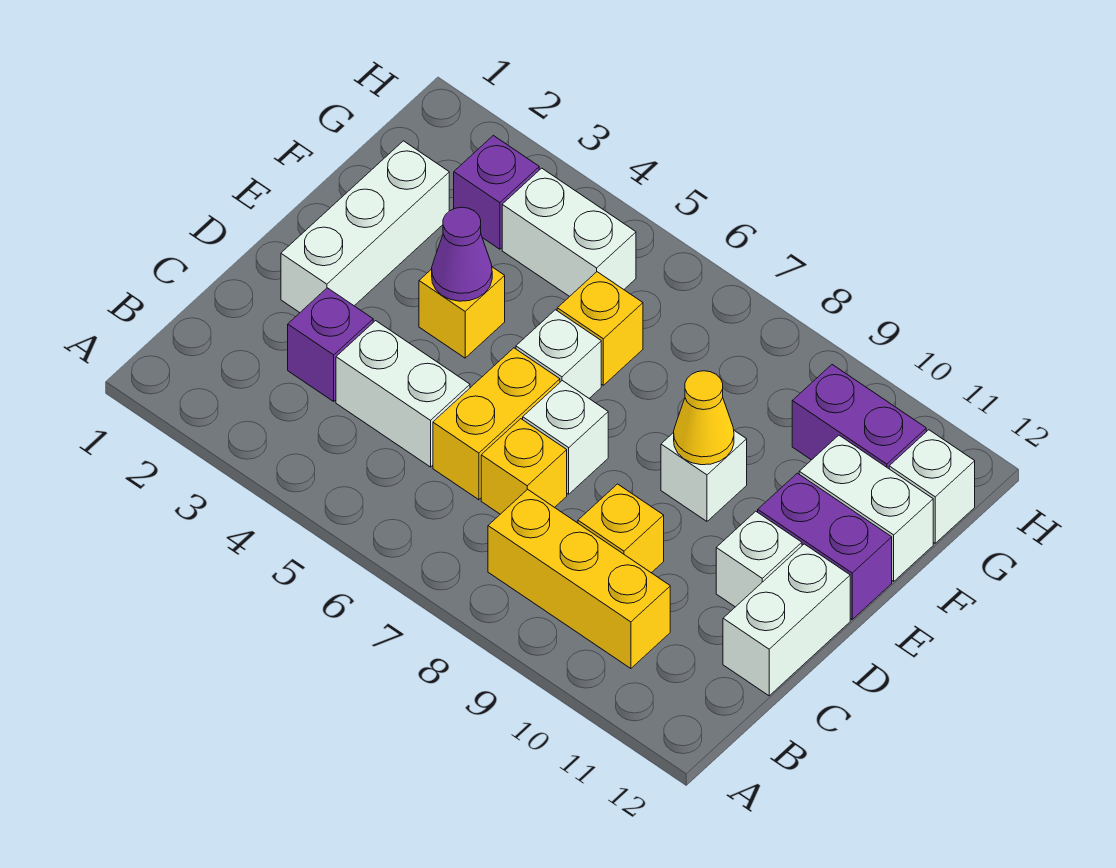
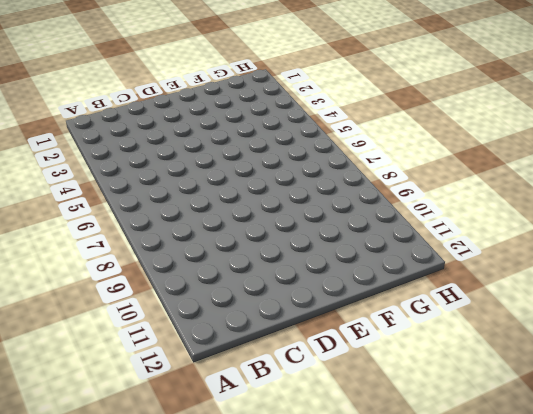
none -> yellow 1x3 brick [488,489,670,668]
none -> purple 1x1 brick [288,288,373,401]
none -> white 1x2 brick [336,321,470,467]

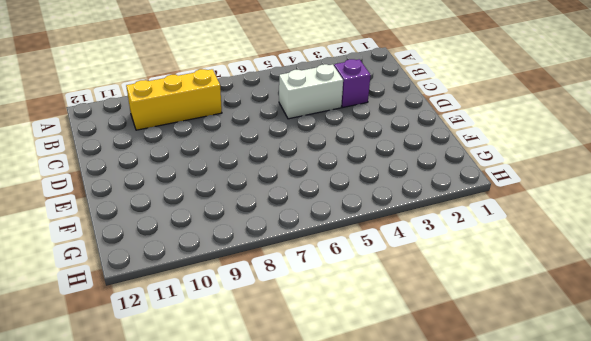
none -> yellow 1x2 brick [433,348,560,500]
none -> yellow 1x1 brick [481,419,567,514]
none -> yellow 1x1 brick [578,484,664,573]

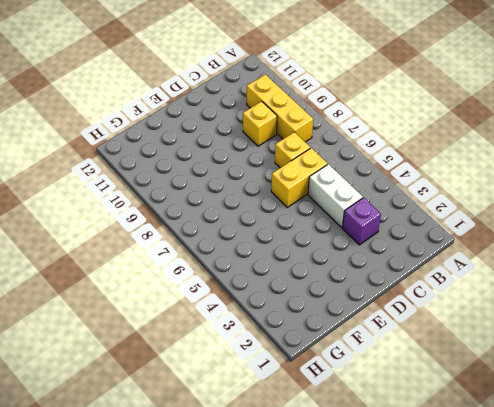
none -> white 1x2 brick [723,544,850,696]
none -> white 1x3 brick [281,141,449,313]
none -> white 1x1 brick [523,381,608,494]

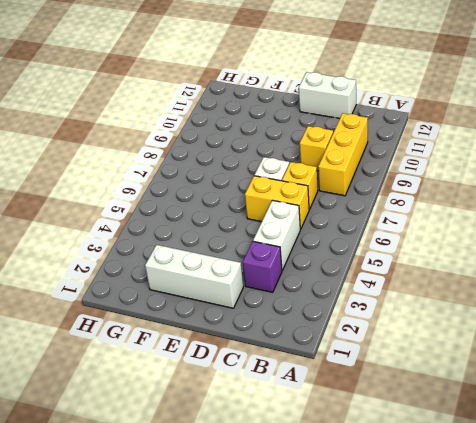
none -> white 1x1 brick [716,511,802,607]
none -> yellow 1x1 brick [419,267,505,358]
none -> white 1x1 brick [516,310,601,398]

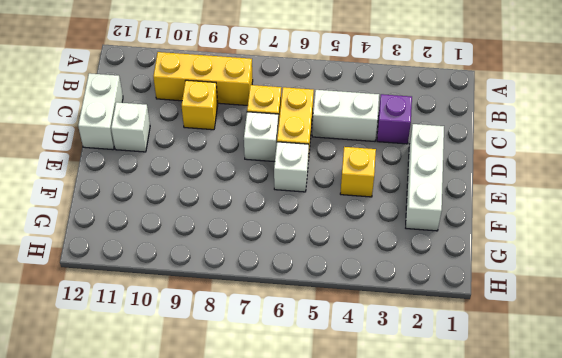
none -> white 1x1 brick [661,431,747,521]
none -> purple 1x2 brick [758,473,892,619]
none -> yellow 1x1 brick [557,272,643,385]

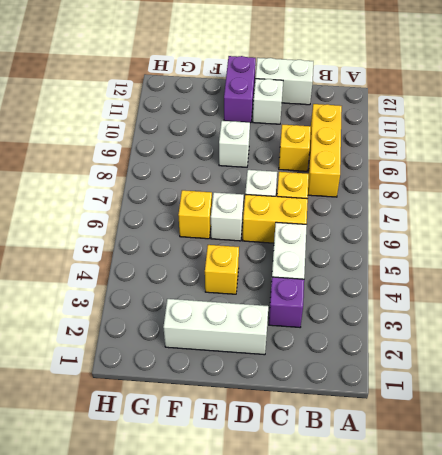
none -> white 1x2 brick [799,435,933,581]
none -> purple 1x1 brick [454,135,539,249]
none -> white 1x2 brick [502,168,636,297]

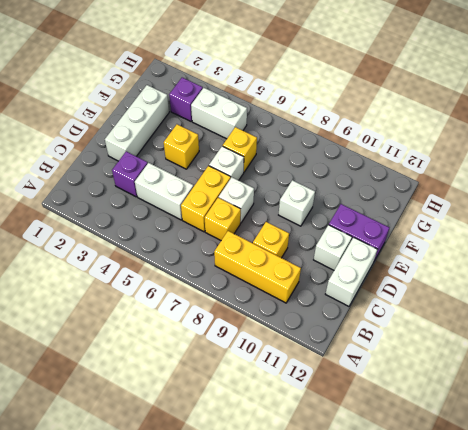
none -> white 1x2 brick [799,435,933,581]
none -> purple 1x2 brick [792,365,926,469]
none -> white 1x1 brick [889,430,975,543]

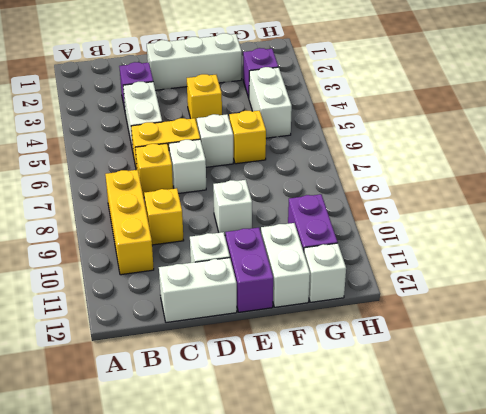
none -> purple 1x1 cone [432,207,492,301]
none -> yellow 1x1 cone [674,371,734,465]

